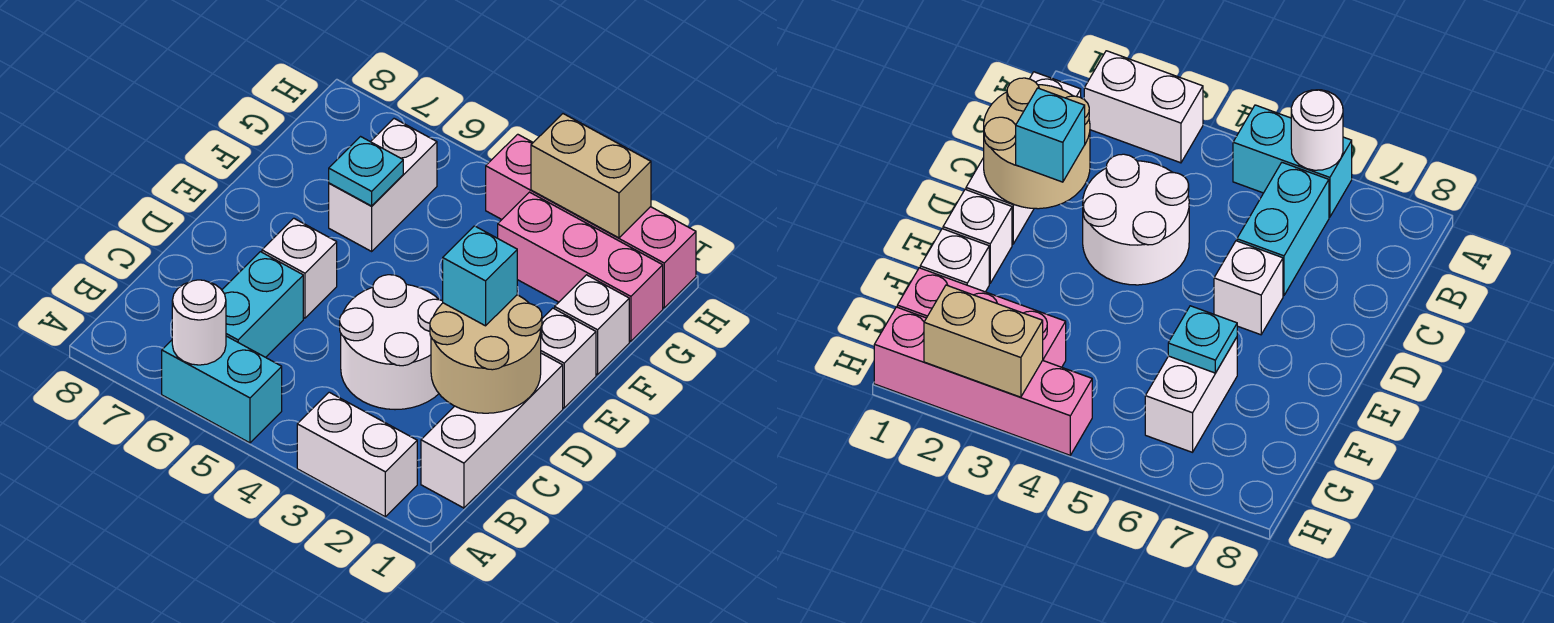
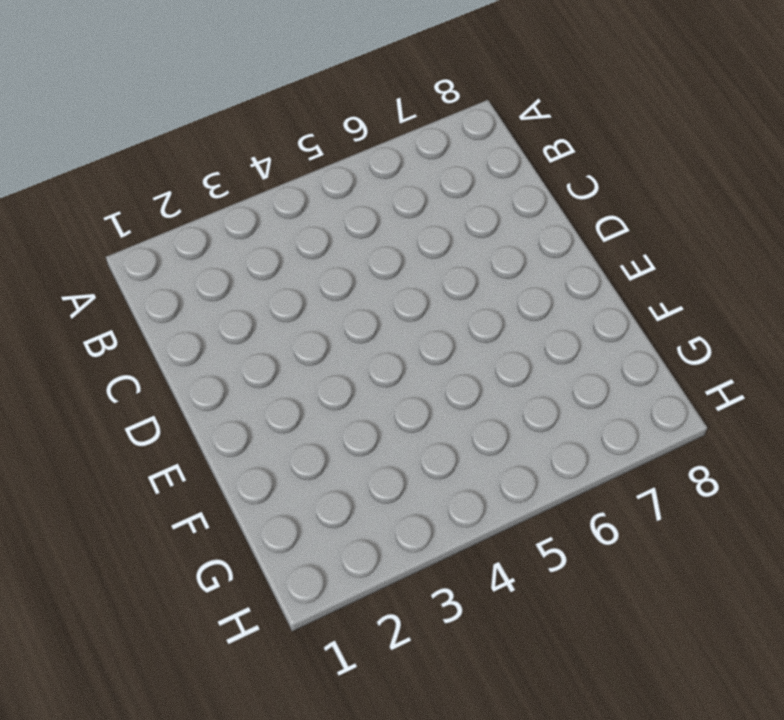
none -> white 1x2 brick [297,392,417,517]
none -> cyan 1x2 brick [162,336,282,443]
none -> white 1x3 brick [421,353,563,508]

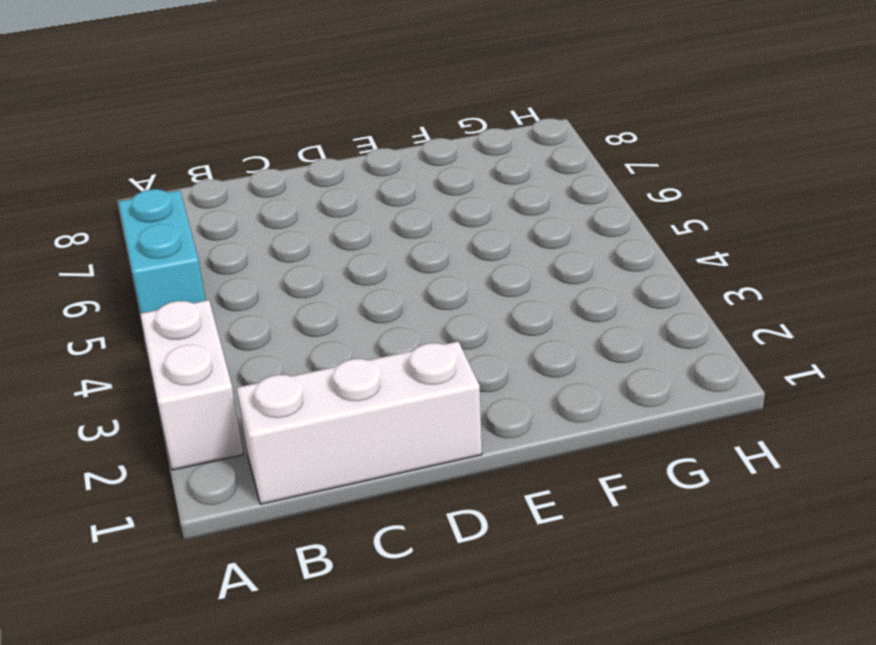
none -> cyan 1x2 brick [222,252,303,357]
none -> white 2x2 round brick [340,275,443,410]
none -> white 1x1 brick [262,218,337,318]

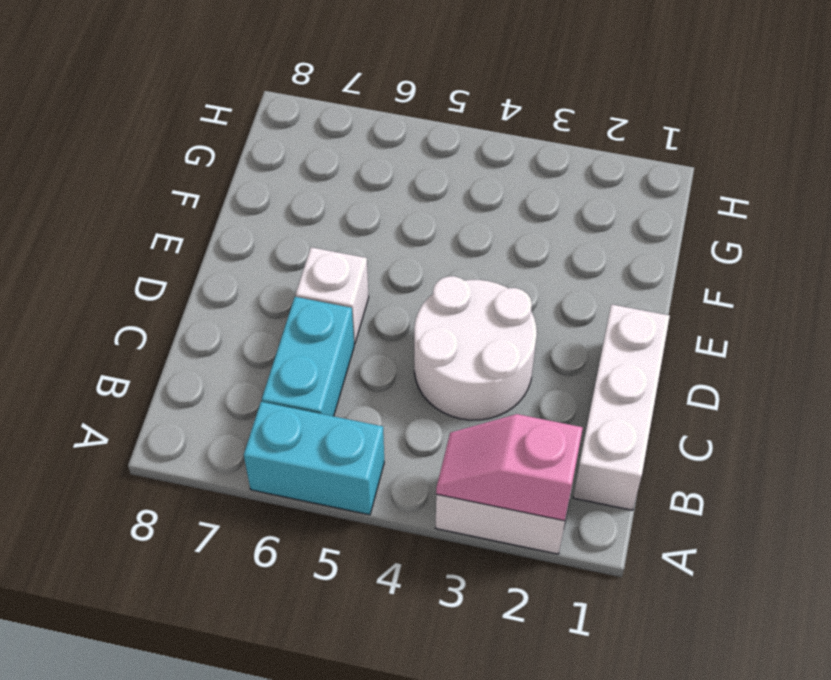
pink 1x2 slope [436,414,583,521] -> none
none -> white 1x1 brick [541,308,596,408]
none -> white 1x1 brick [555,275,629,375]
none -> white 1x2 brick [329,119,437,251]

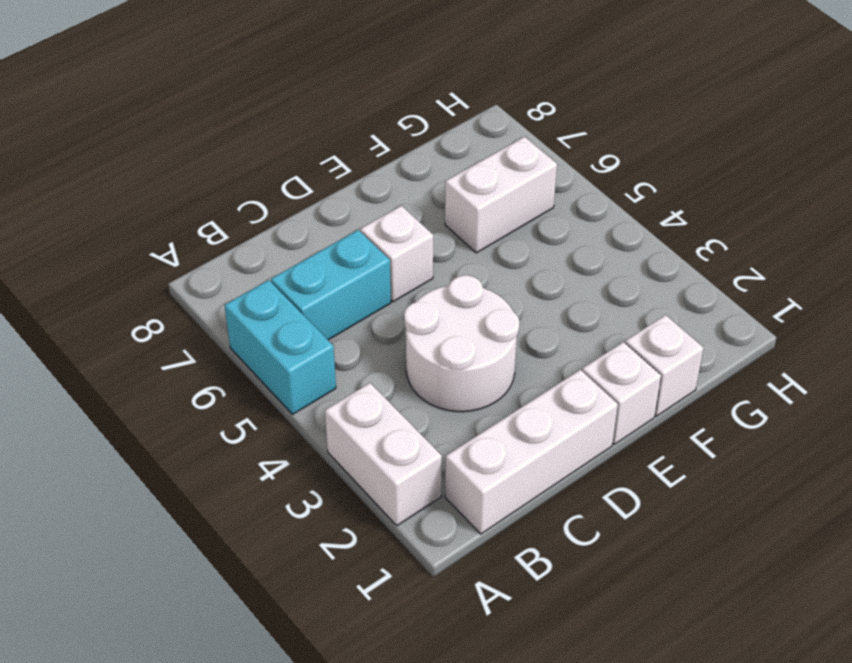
none -> pink 1x3 brick [498,192,663,341]
none -> pink 1x4 brick [486,134,696,308]
none -> white 1x1 round brick [172,280,226,365]

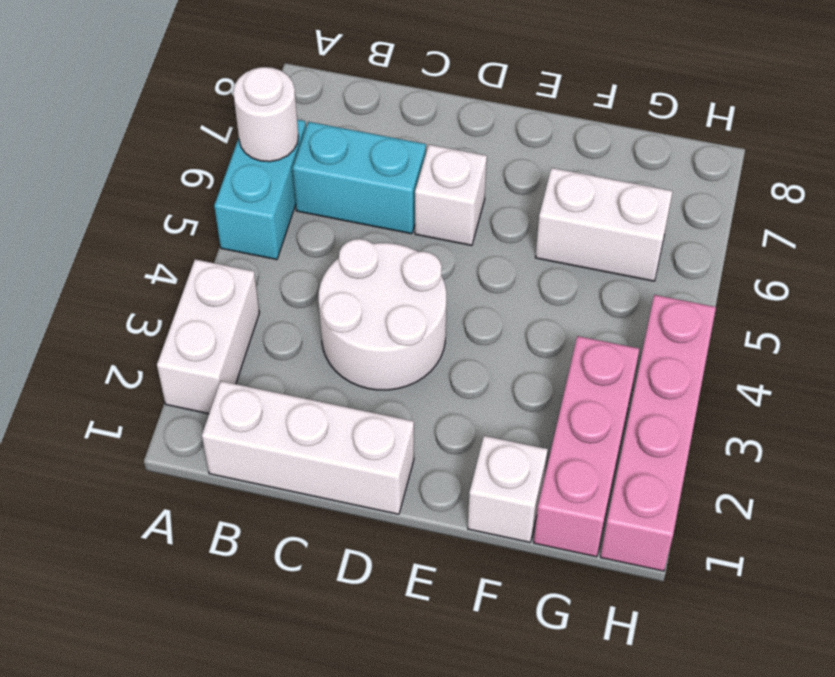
none -> white 1x1 brick [541,308,596,408]
none -> tan 2x2 round brick [430,295,542,413]
none -> cyan 1x1 plate [329,137,403,206]

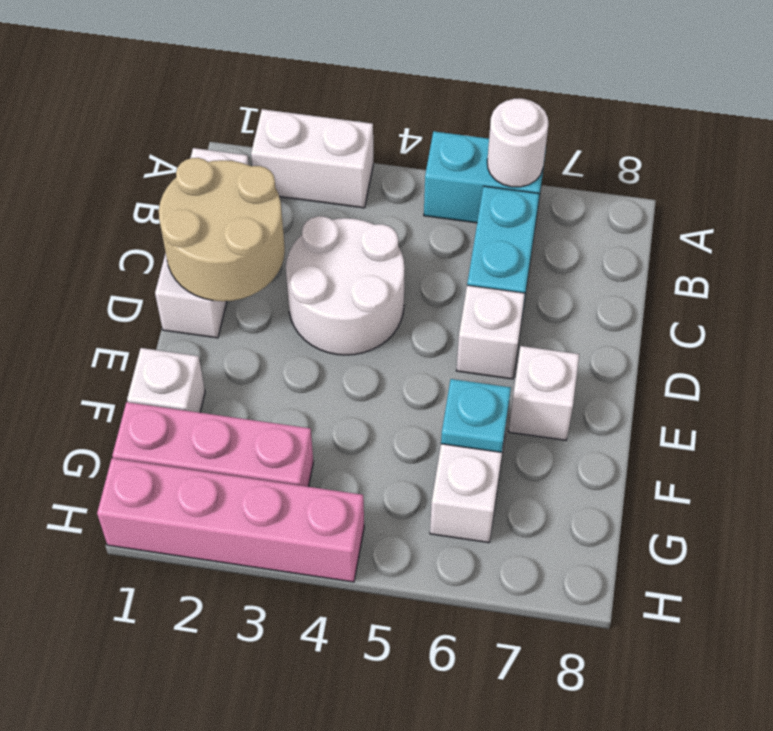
white 1x1 brick [509,346,579,440] -> white 1x1 brick moved to [541,308,596,408]
none -> tan 1x2 brick [531,114,651,238]
none -> cyan 1x1 brick [443,226,517,326]

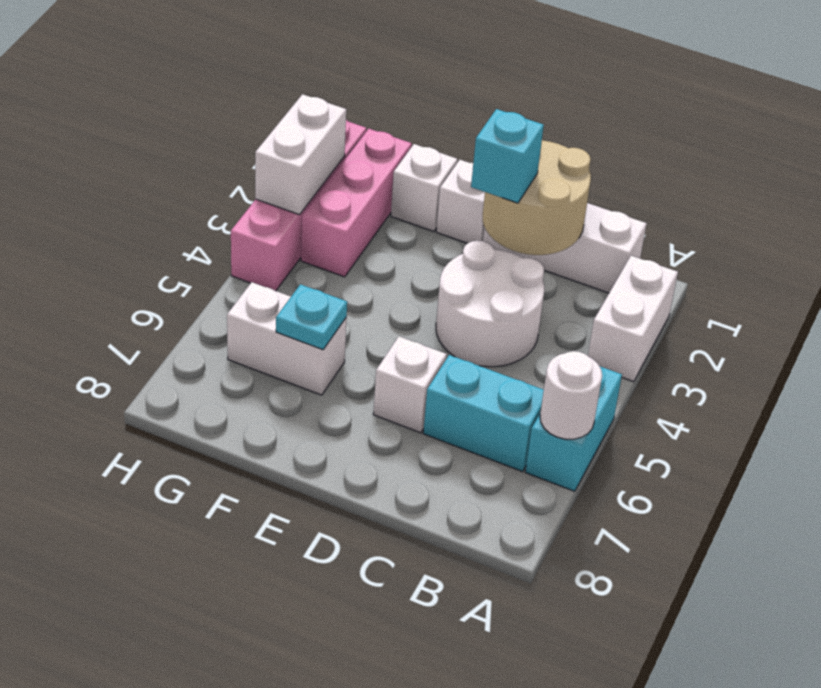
white 1x2 brick [255,94,346,215] -> tan 1x2 brick [531,114,651,238]

